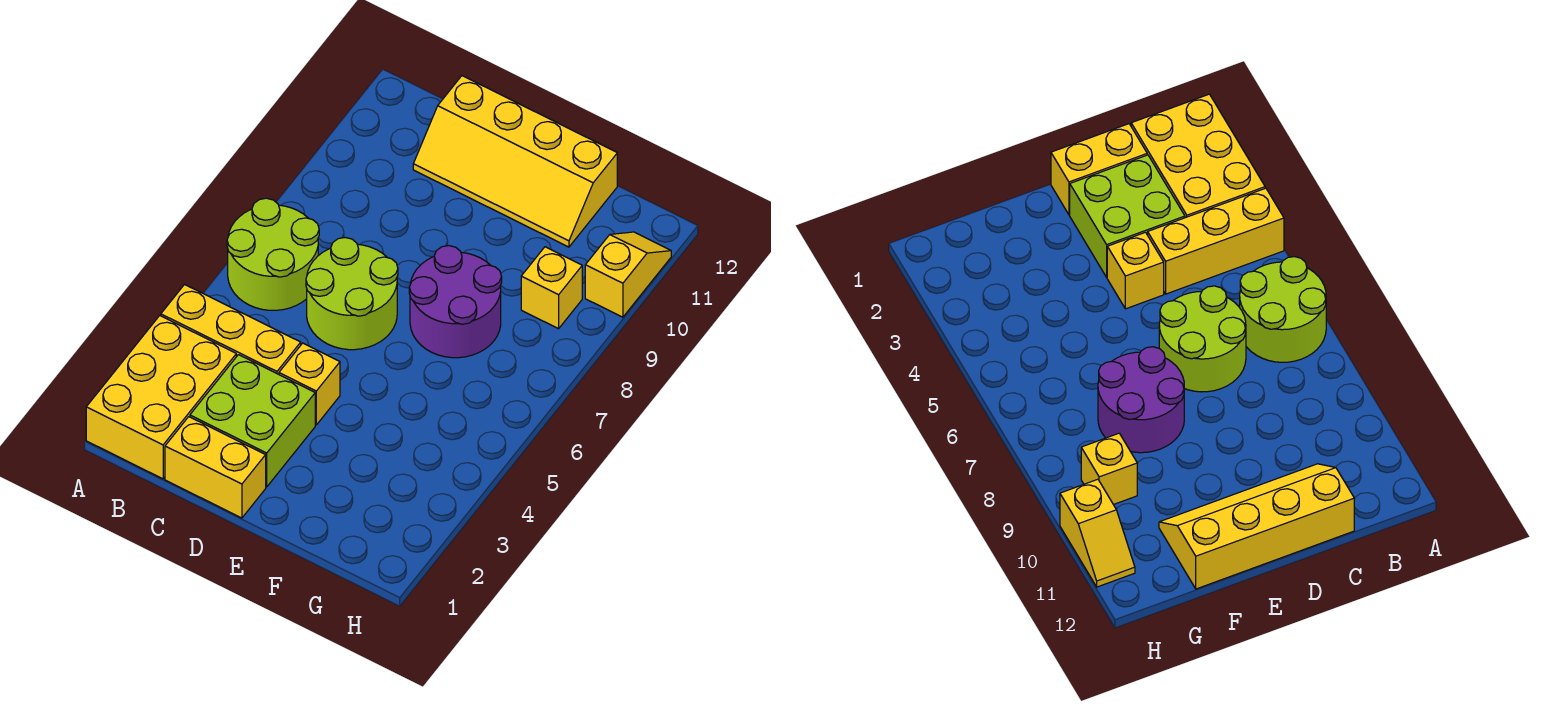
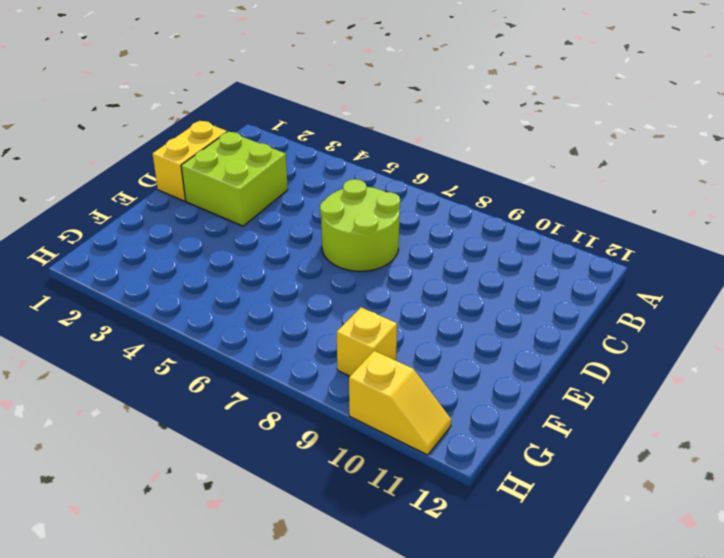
none -> yellow 2x3 brick [86,316,236,479]
none -> yellow 1x3 brick [161,285,301,374]

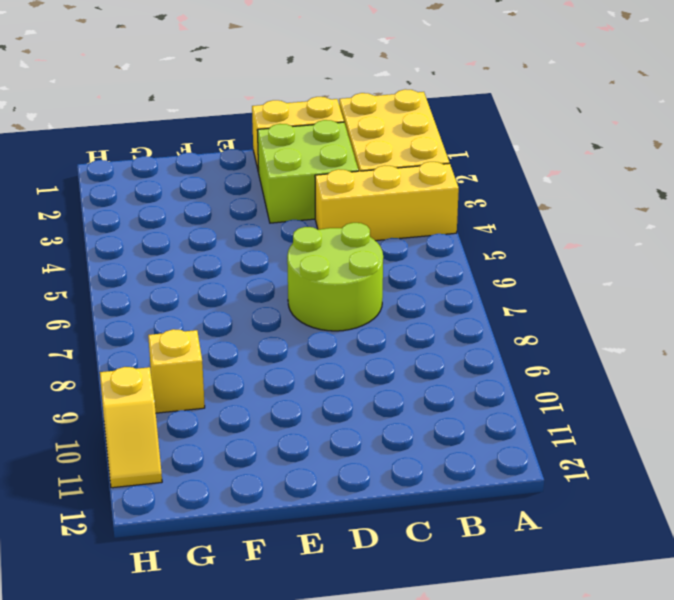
none -> lime 2x2 round brick [227,198,319,310]
none -> yellow 2x4 slope [413,76,617,247]

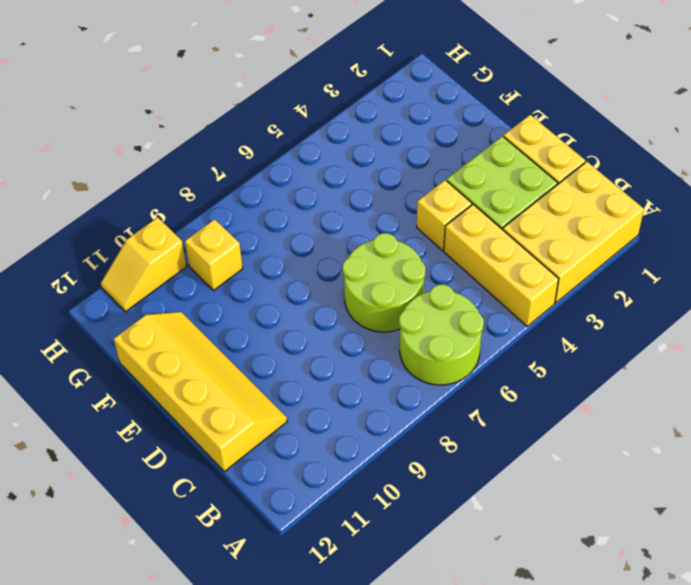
none -> purple 2x2 round brick [409,246,502,358]

